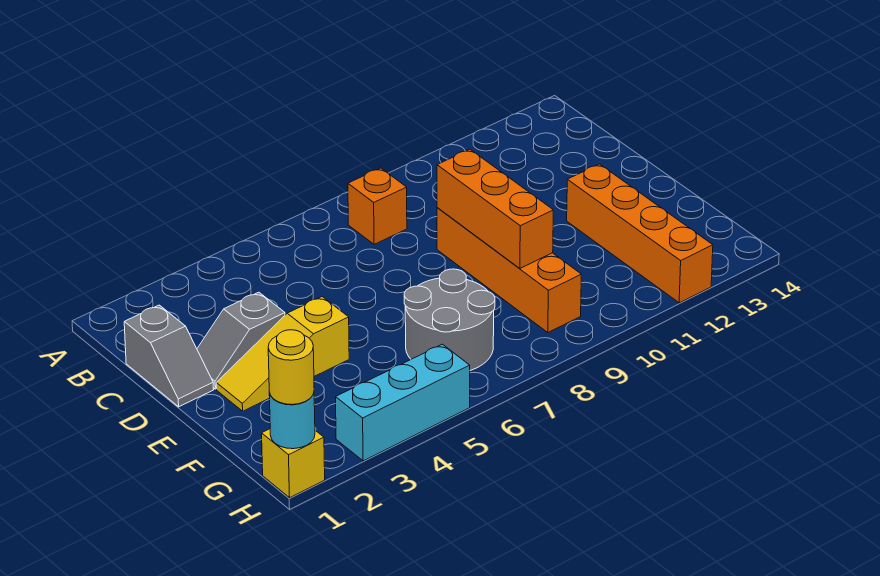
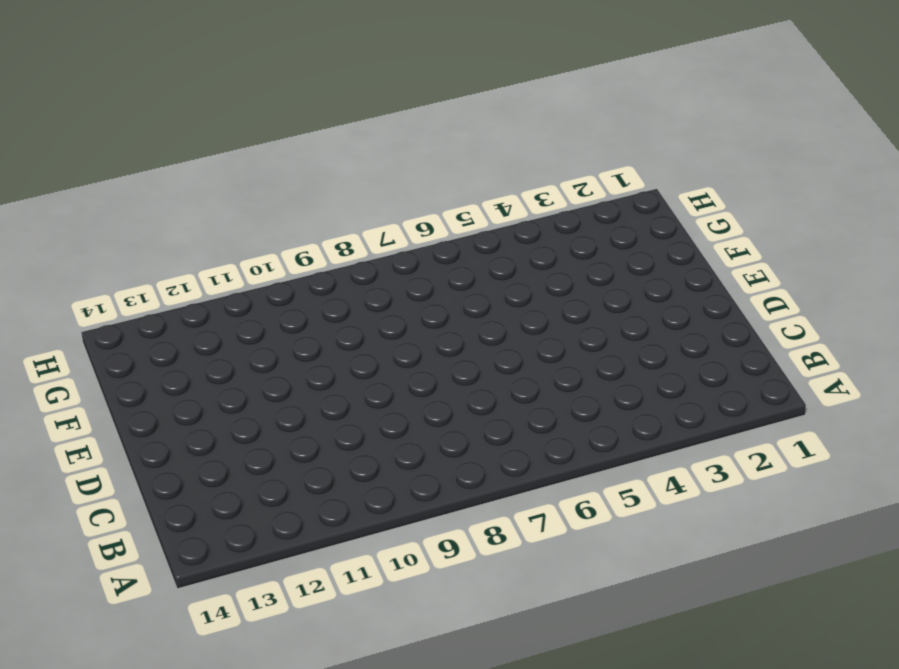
none -> orange 1x1 brick [348,168,407,244]
none -> grey 1x2 slope [124,305,214,407]
none -> grey 1x2 slope [197,292,285,389]

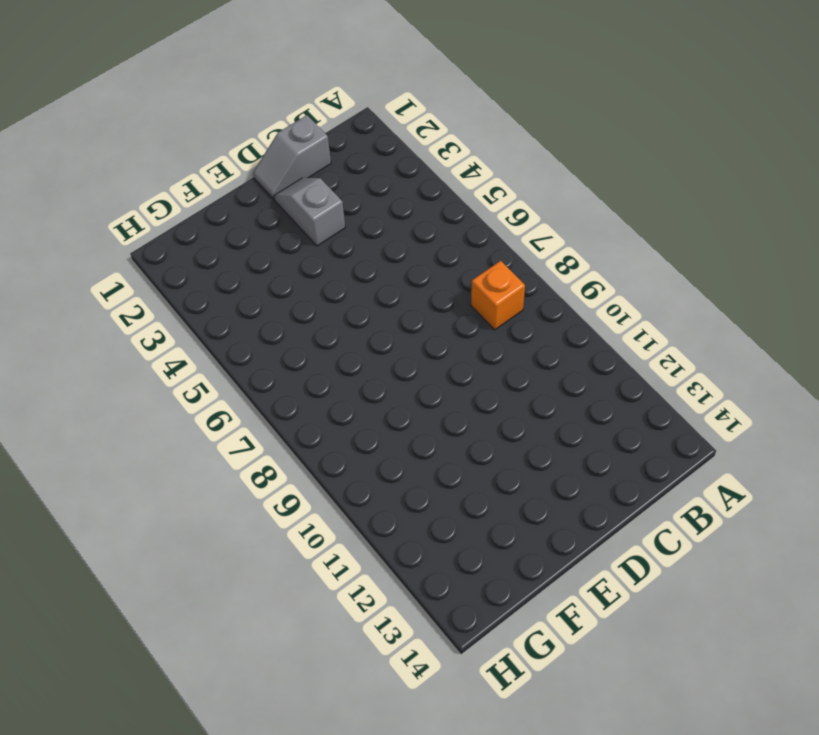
none -> orange 1x4 brick [437,208,581,332]
none -> yellow 1x3 slope [216,297,349,411]
none -> orange 1x4 brick [567,164,713,303]

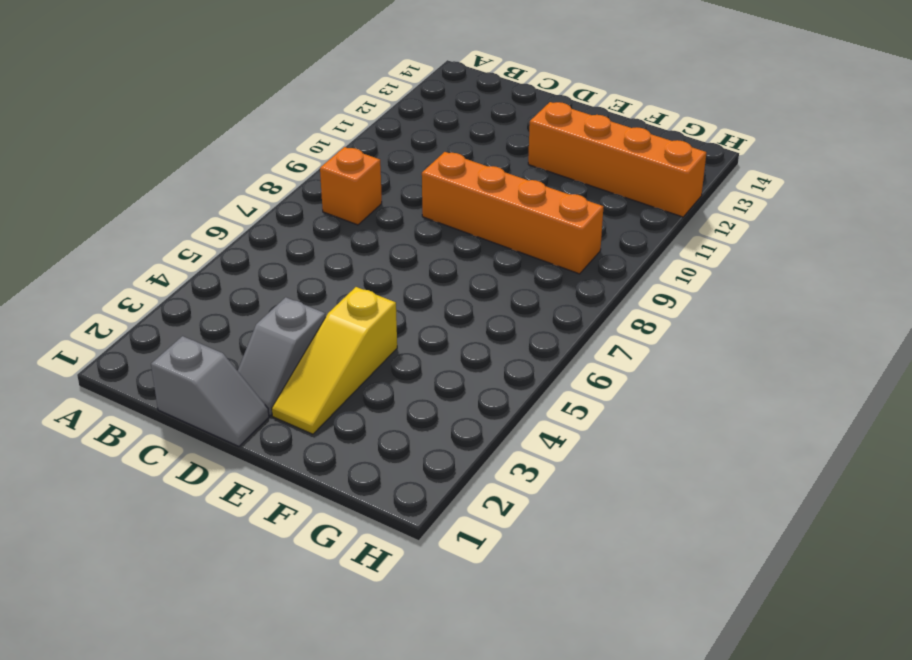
none -> grey 2x2 round brick [404,269,495,370]
none -> yellow 1x1 brick [262,429,325,498]
none -> cyan 1x3 brick [336,344,470,461]

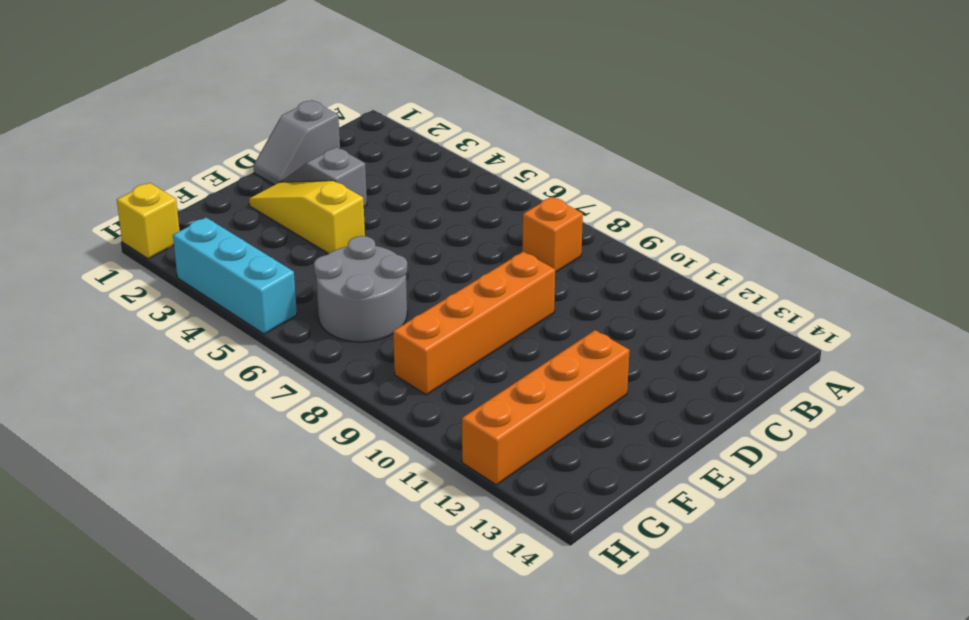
none -> orange 1x3 brick [437,150,553,268]
none -> cyan 1x1 round brick [269,392,315,449]
none -> yellow 1x1 round brick [268,330,314,405]

